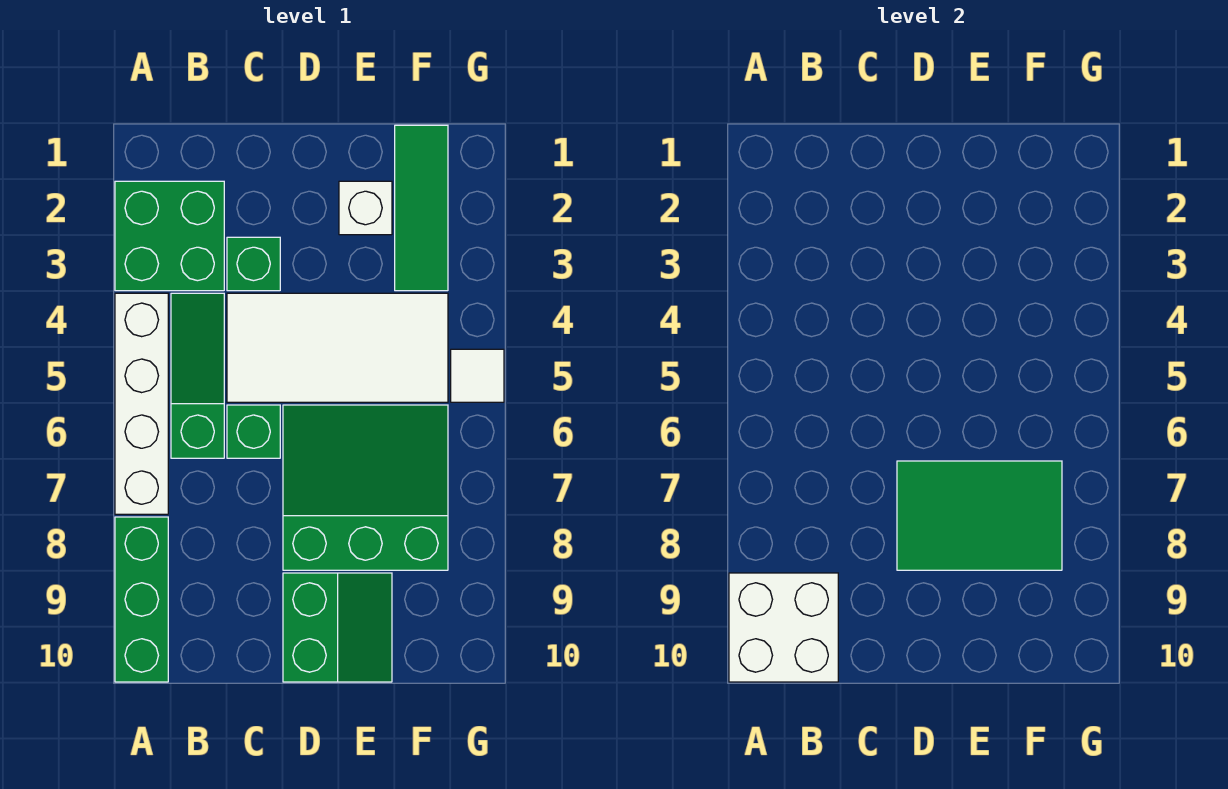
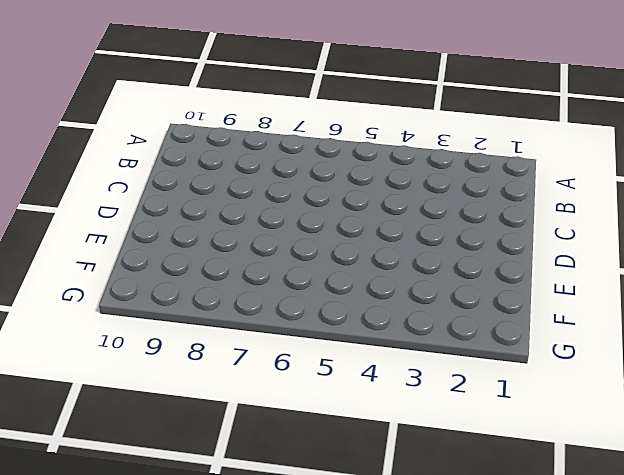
none -> green 2x2 brick [115,181,224,291]
none -> white 1x4 brick [115,293,168,514]
none -> green 1x3 brick [115,517,168,682]

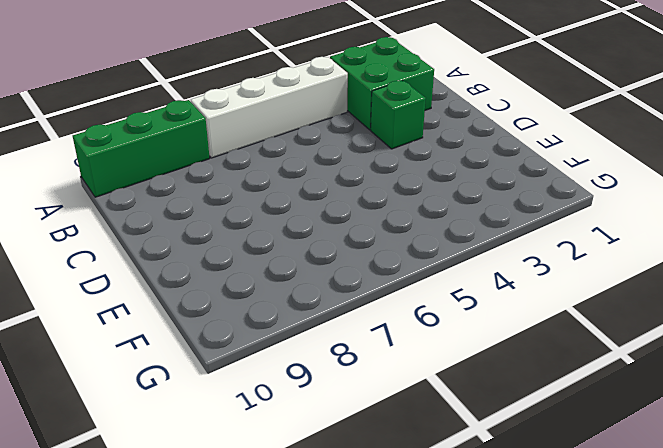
none -> green 1x3 slope [171,293,224,458]
none -> white 2x4 tile [227,293,448,402]
none -> green 1x1 brick [227,405,280,458]

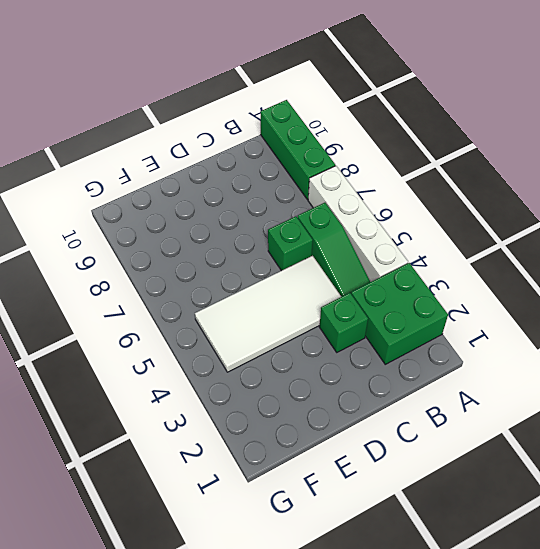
none -> green 3x3 slope [283,405,448,570]
none -> green 2x2 slope [283,573,392,682]
none -> white 1x1 brick [339,181,392,235]

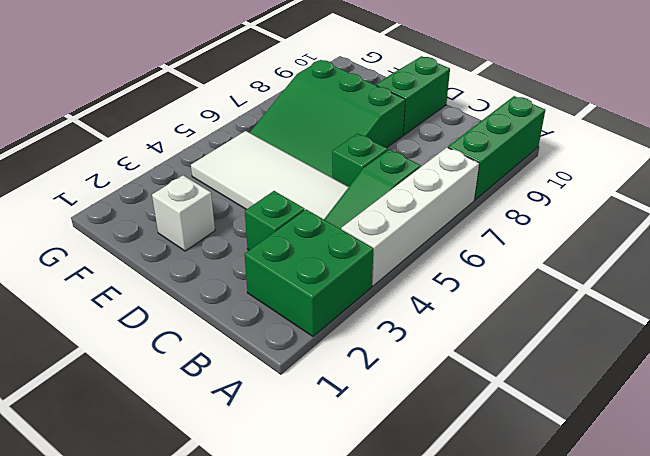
none -> green 1x3 tile [395,125,448,291]
none -> white 1x1 tile [451,349,504,402]
none -> white 2x2 brick [729,573,838,682]

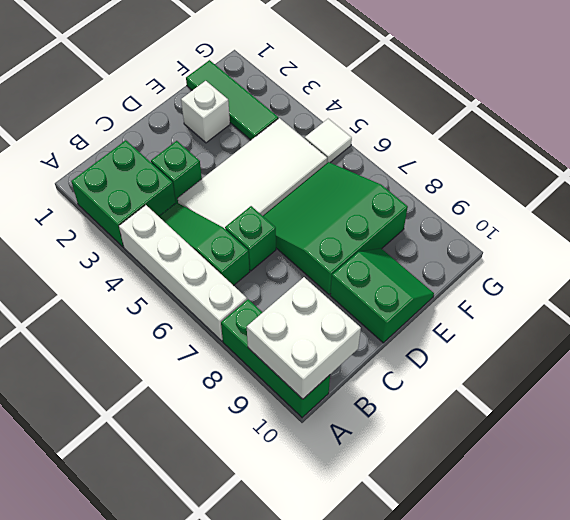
none -> green 2x3 tile [897,461,1062,570]

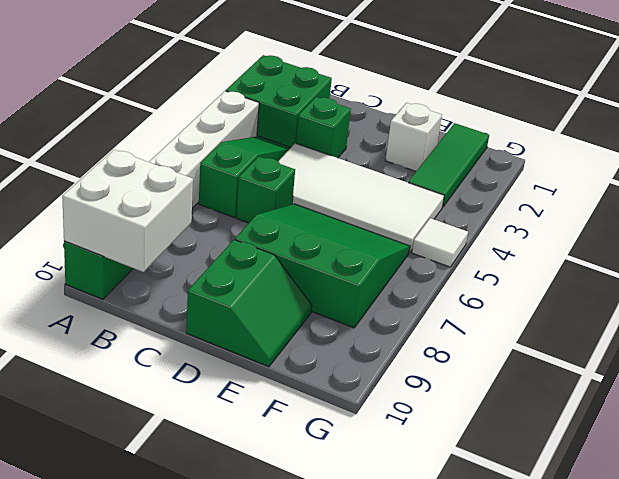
none -> green 2x3 tile [897,461,1062,570]

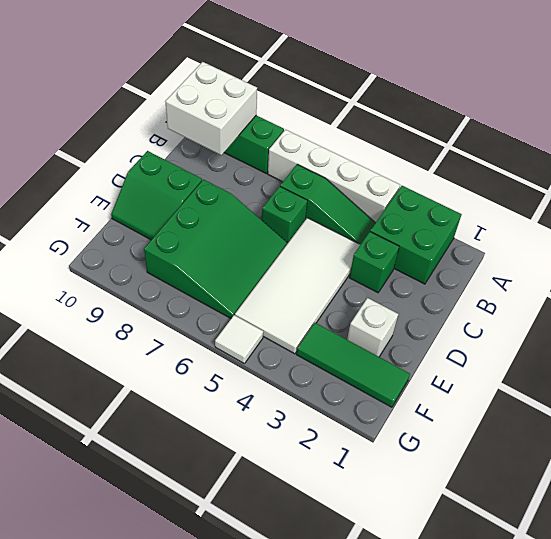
none -> green 2x3 tile [897,461,1062,570]

